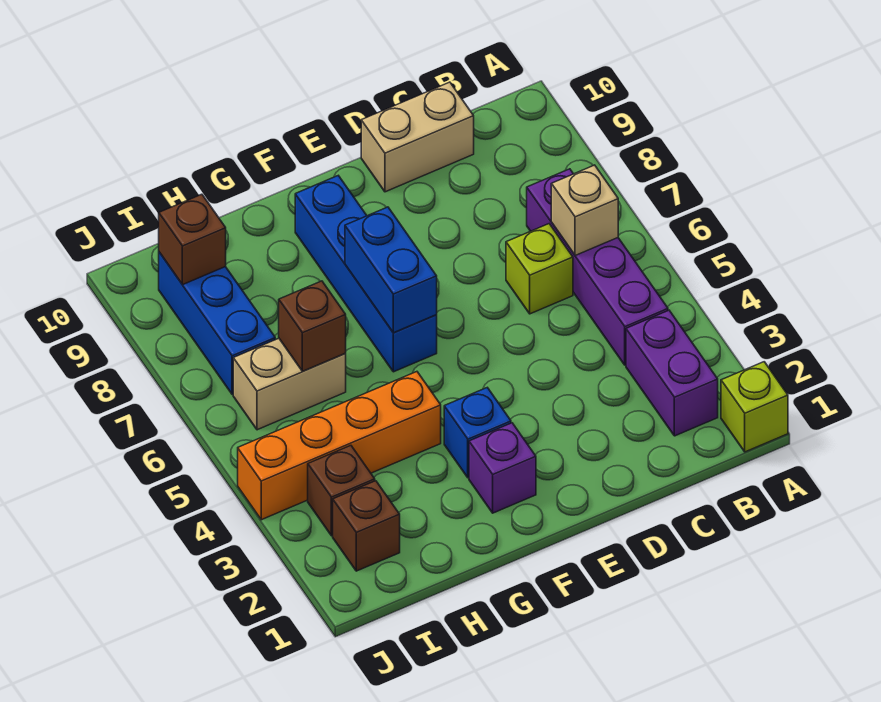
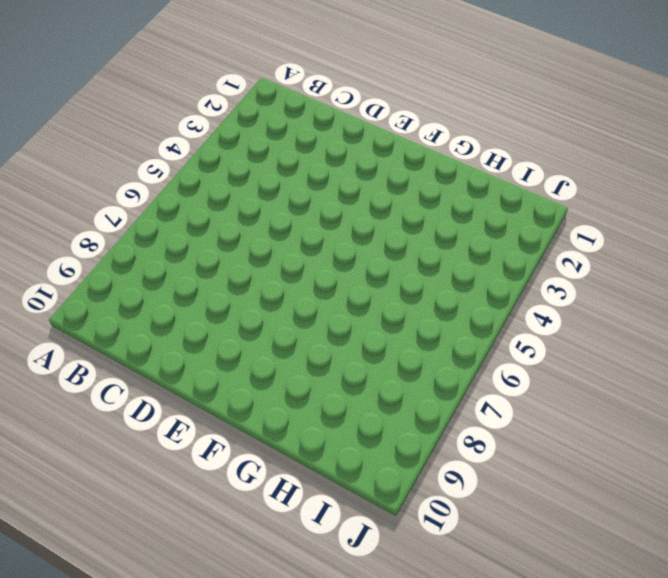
none -> lime 1x1 brick [721,362,788,452]
none -> purple 1x2 brick [626,310,718,436]
none -> purple 1x4 brick [527,169,668,365]

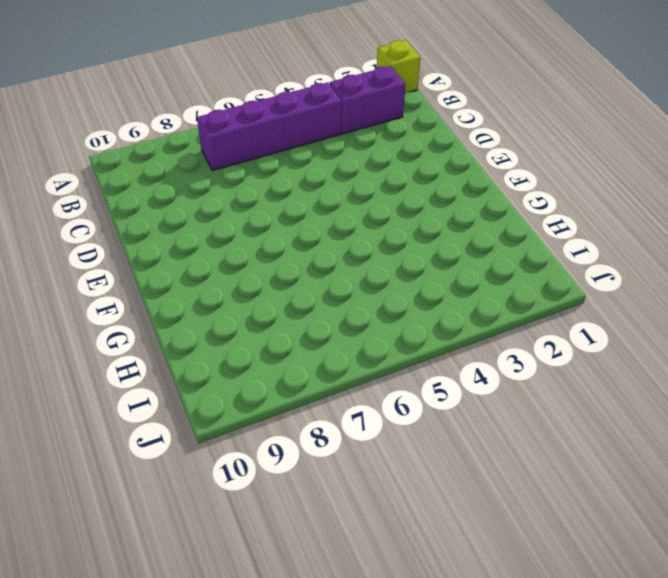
none -> lime 1x1 brick [506,224,573,314]
none -> tan 1x2 brick [361,82,474,192]
none -> purple 1x1 brick [469,423,536,513]

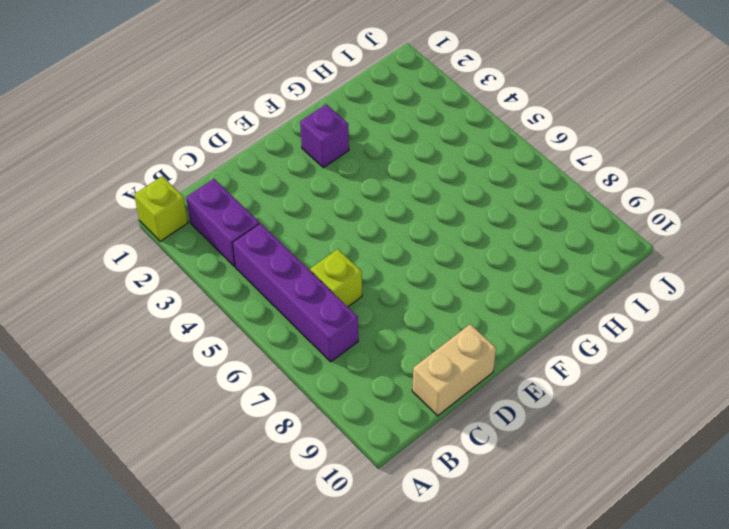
none -> blue 1x1 brick [444,388,511,478]
none -> blue 1x4 brick [295,176,437,372]
none -> orange 1x4 brick [238,372,441,520]

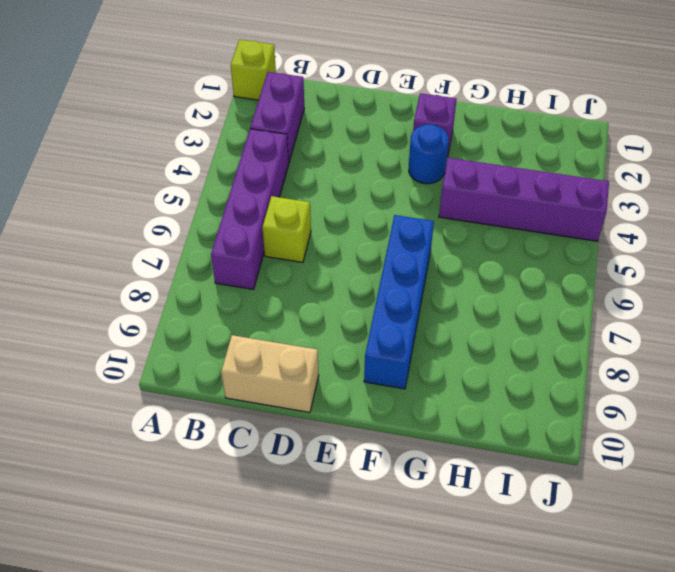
blue 1x1 round brick [409,124,449,184] -> blue 1x1 brick [444,388,511,478]
purple 1x4 brick [439,158,609,241] -> orange 1x4 brick [238,372,441,520]
none -> tan 1x2 brick [233,338,346,430]
none -> brown 1x1 brick [333,481,400,571]
none -> brown 1x1 brick [308,445,375,536]

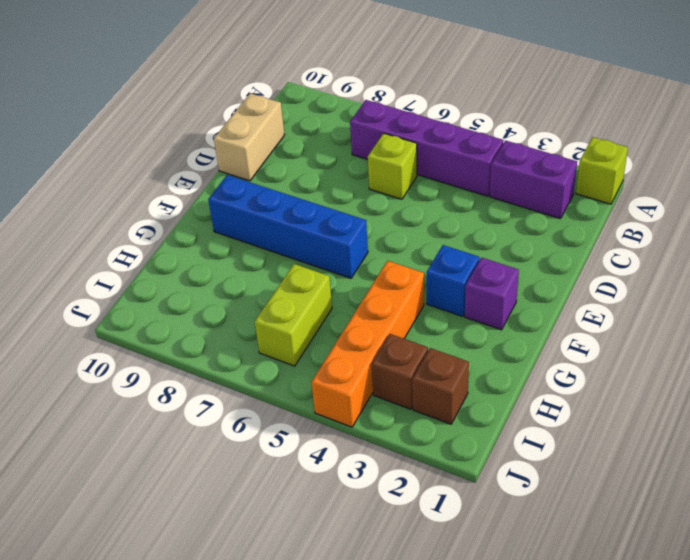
lime 1x2 brick [255,264,332,366] -> tan 1x2 brick [233,338,346,430]
none -> blue 1x3 brick [159,252,275,394]
none -> tan 1x1 brick [551,165,618,256]
none -> blue 1x2 brick [345,207,437,333]

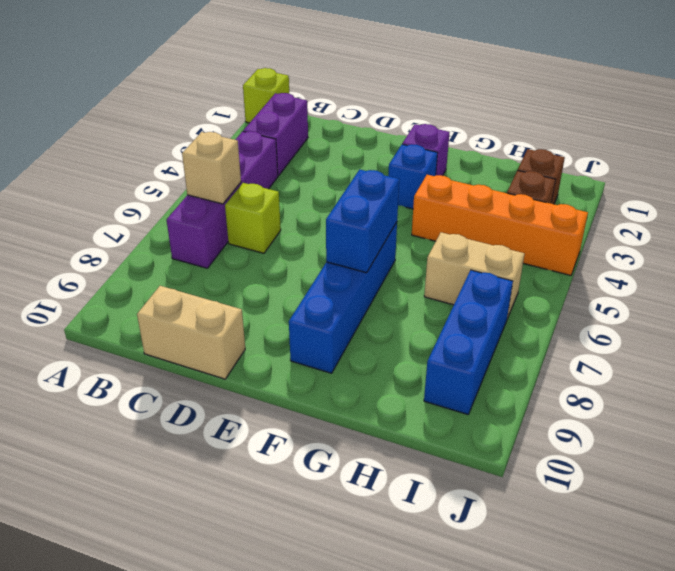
none -> brown 1x1 brick [279,281,346,371]
none -> brown 1x1 brick [159,194,226,285]

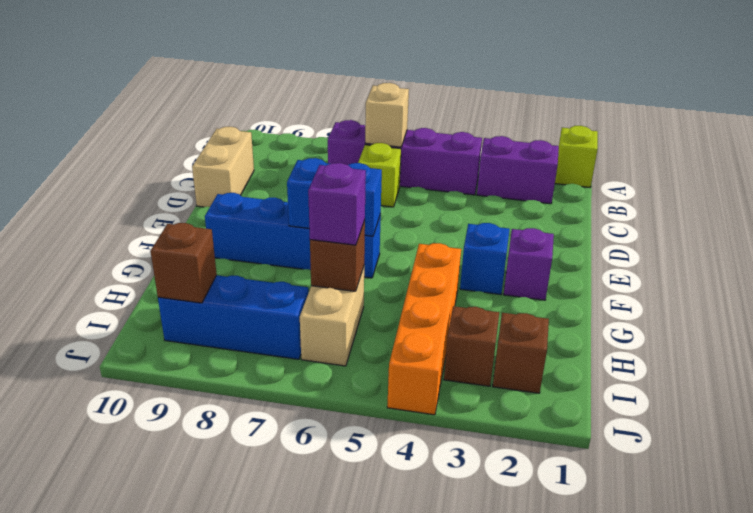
purple 1x1 brick [308,163,366,245] -> none

